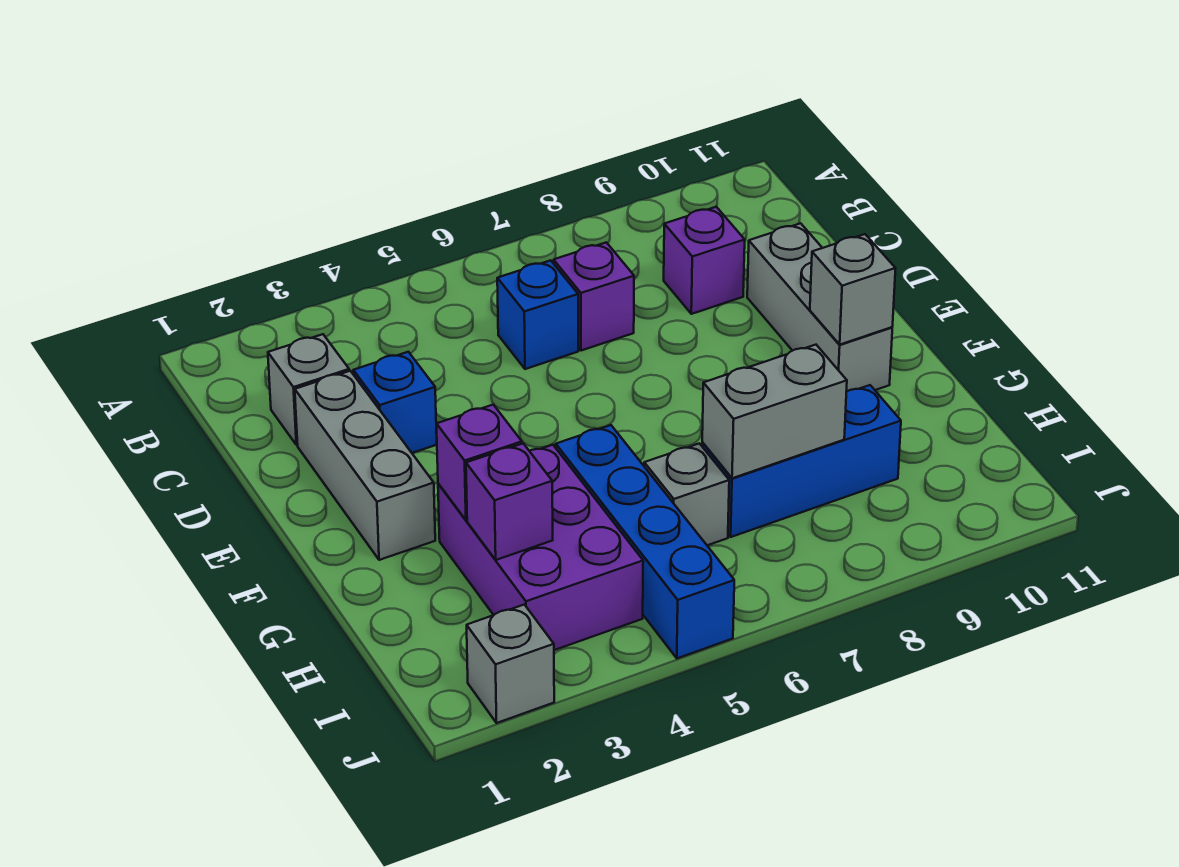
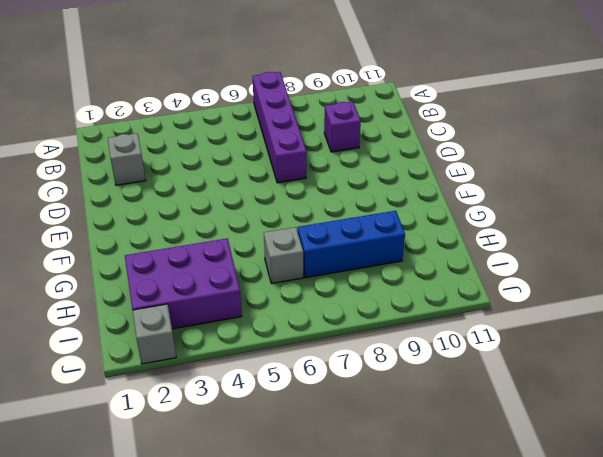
purple 1x4 brick [252,72,307,183] -> purple 1x1 brick [554,242,634,351]
purple 2x3 brick [125,238,242,329] -> purple 2x3 brick turned to [438,445,643,650]
none -> blue 1x1 brick [497,260,578,369]
none -> grey 1x3 brick [295,371,435,560]
none -> blue 1x1 brick [353,352,437,453]

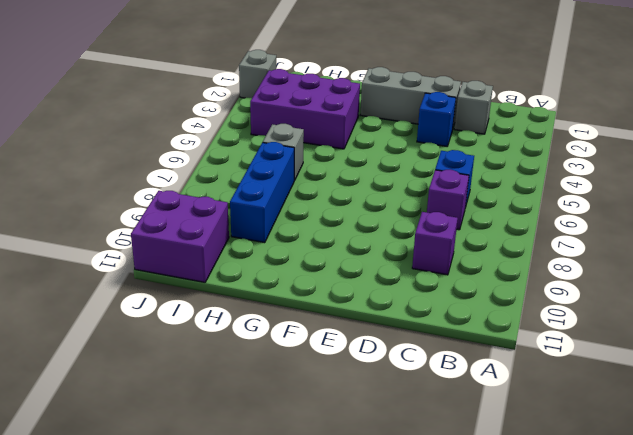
purple 2x2 brick [131,191,229,282] -> none
none -> grey 1x3 brick [747,223,892,392]
none -> blue 1x4 brick [556,425,734,658]
none -> grey 1x1 brick [810,234,896,345]

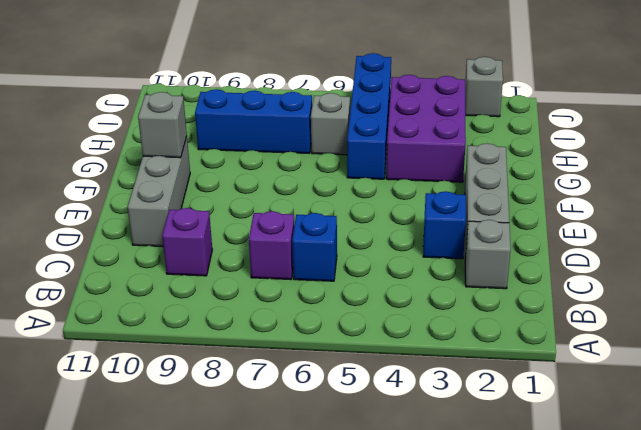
none -> purple 1x1 brick [436,405,522,520]
none -> purple 1x1 brick [466,444,553,560]
none -> grey 1x2 brick [702,345,847,478]

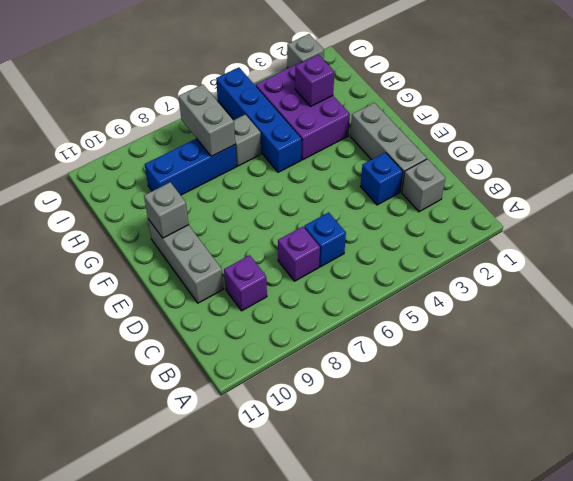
grey 1x2 brick [179,84,235,156] -> grey 1x2 brick turned to [702,345,847,478]
none -> purple 1x1 brick [436,405,522,520]

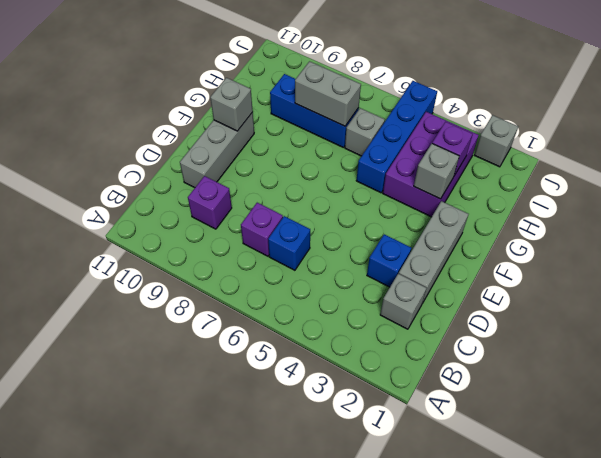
grey 1x1 brick [414,144,459,199] -> purple 1x1 brick [436,405,522,520]

